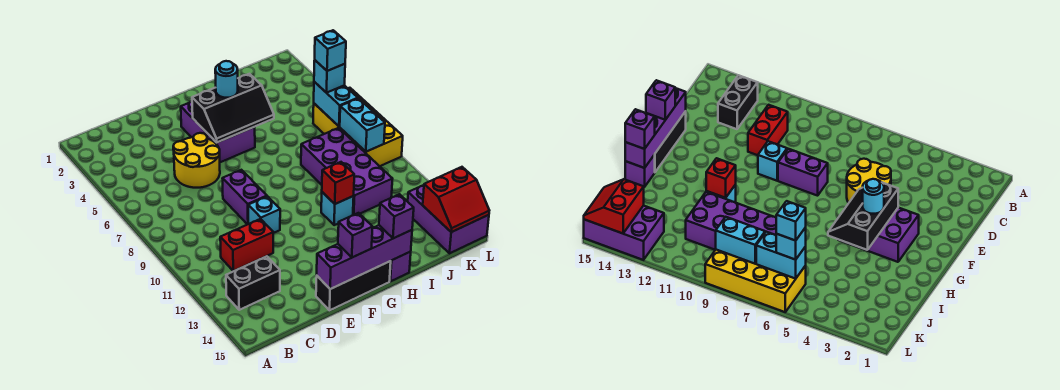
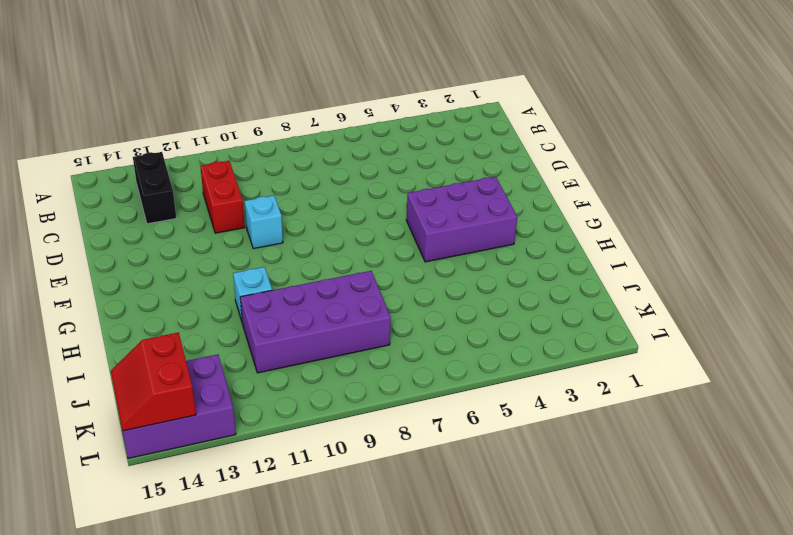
none -> yellow 2x2 round brick [173,133,220,188]
none -> purple 1x2 brick [222,170,267,225]
none -> black 1x3 brick [316,261,391,310]

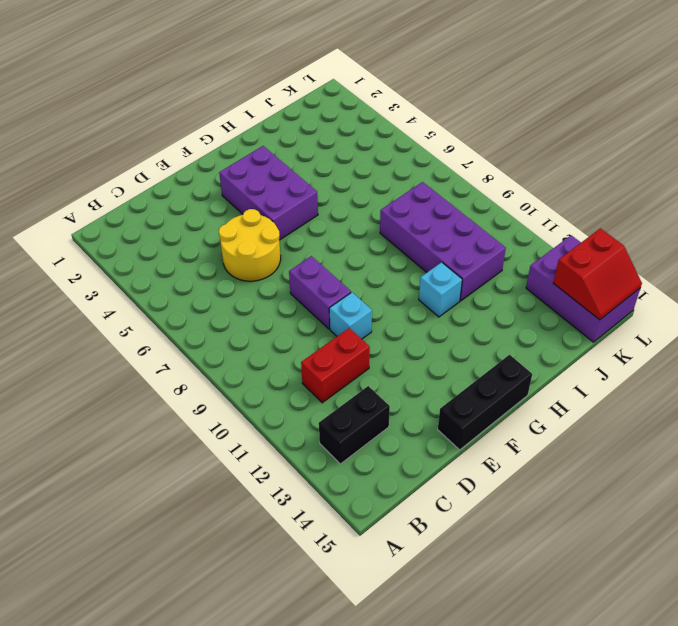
none -> purple 1x1 brick [390,252,411,281]
none -> yellow 2x4 brick [313,88,403,166]
none -> purple 1x4 brick [317,225,412,289]

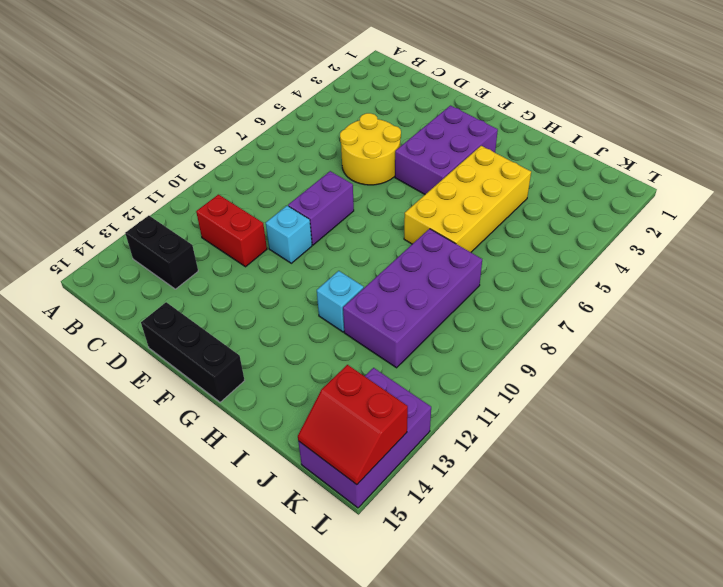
yellow 2x4 brick [404,146,531,252] -> yellow 2x4 brick moved to [313,88,403,166]
none -> purple 1x1 brick [390,252,411,281]
none -> purple 1x4 brick [317,225,412,289]
none -> black 2x3 slope [192,74,274,143]

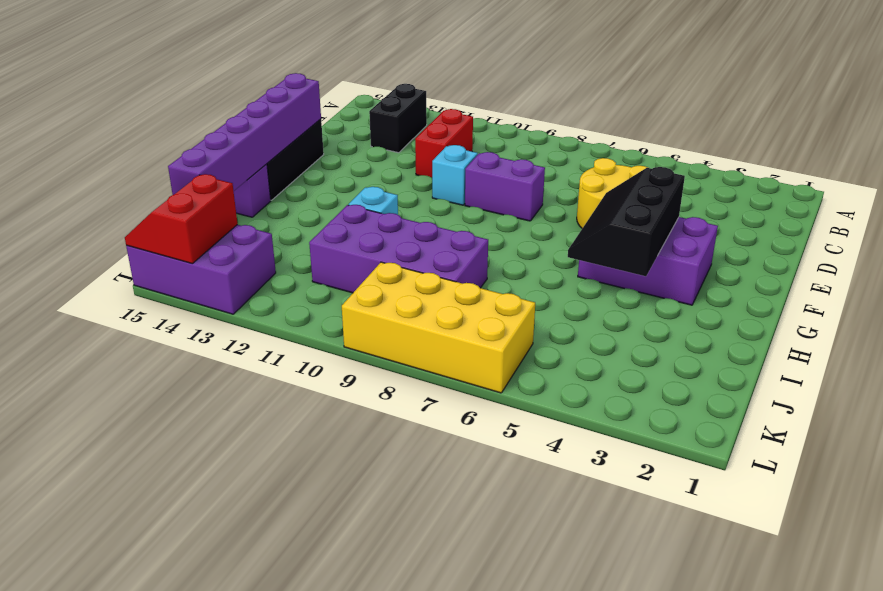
purple 1x6 brick [168,73,321,195] -> purple 1x4 brick [317,225,412,289]
none -> red 1x1 brick [322,162,354,204]
none -> cyan 1x2 brick [314,82,358,126]
none -> cyan 1x2 brick [340,98,385,152]

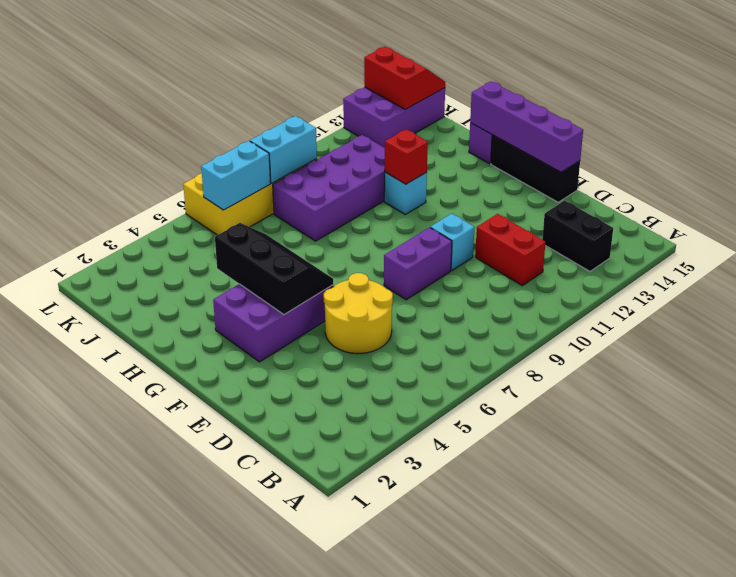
none -> purple 1x1 brick [338,213,373,257]
none -> cyan 1x1 round brick [215,61,238,98]
none -> purple 1x1 brick [379,194,414,238]

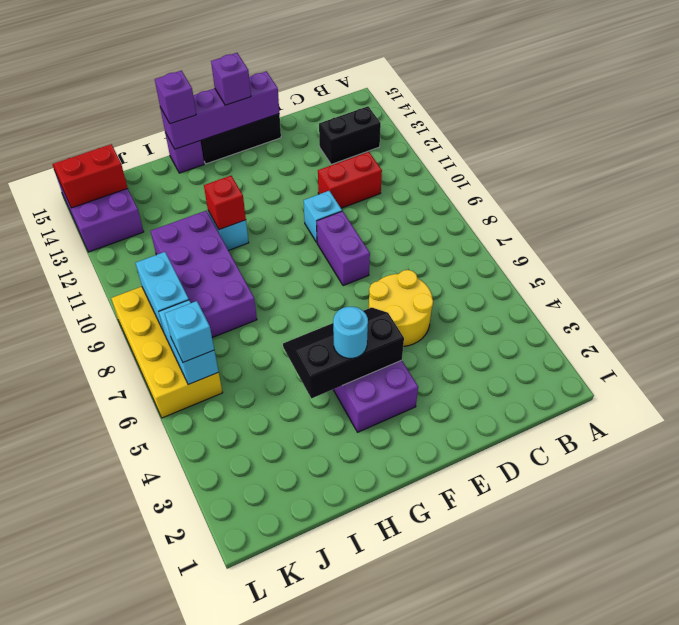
none -> cyan 1x1 brick [315,30,346,71]

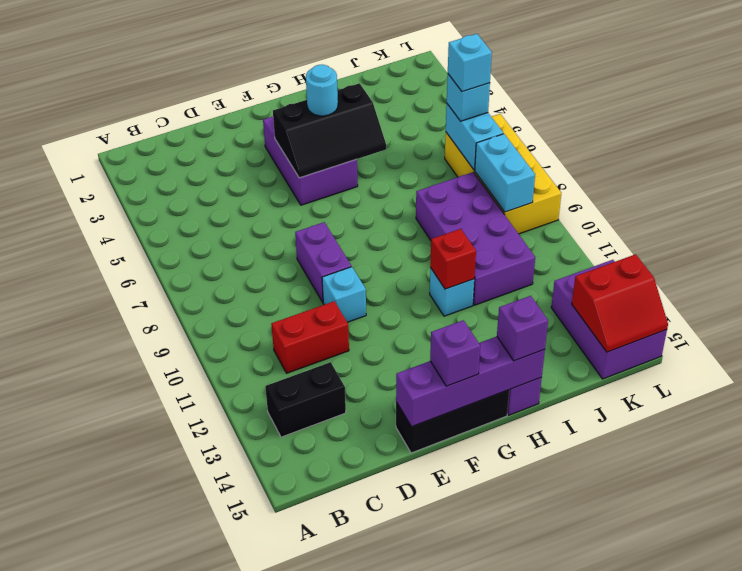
none -> yellow 2x2 round brick [173,133,220,188]

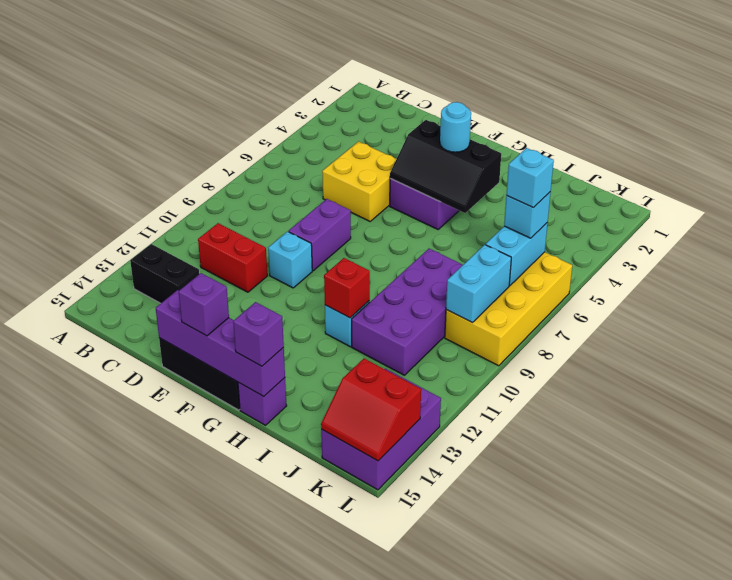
yellow 2x2 brick [322,142,396,221] -> yellow 2x2 round brick [173,133,220,188]

